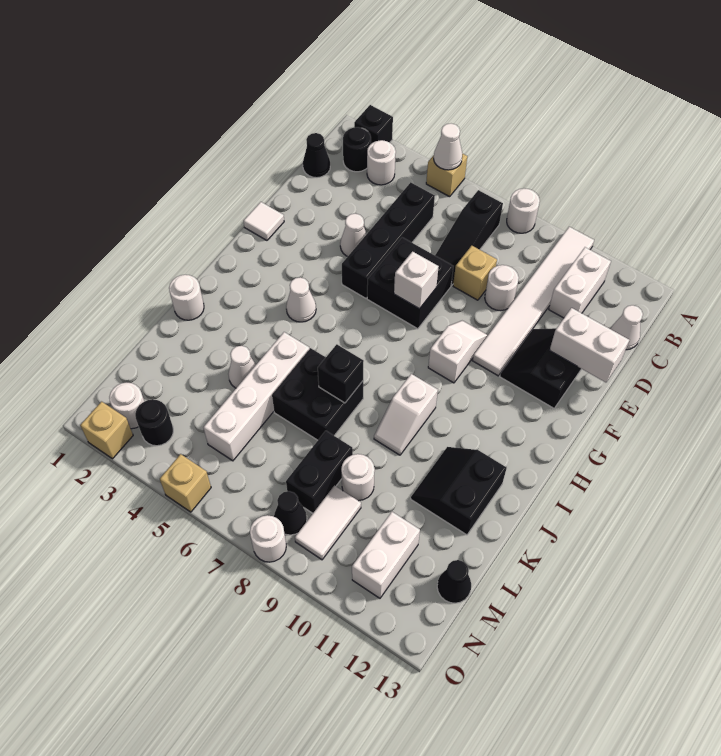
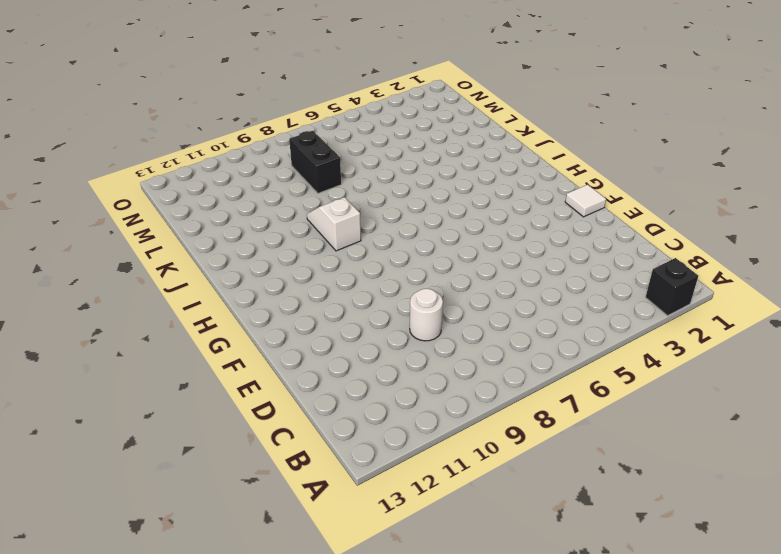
none -> tan 1x1 brick [426,153,467,197]
none -> white 1x1 round brick [507,188,540,233]
none -> white 1x6 tile [473,227,594,376]
none -> black 1x1 round brick [343,127,371,172]

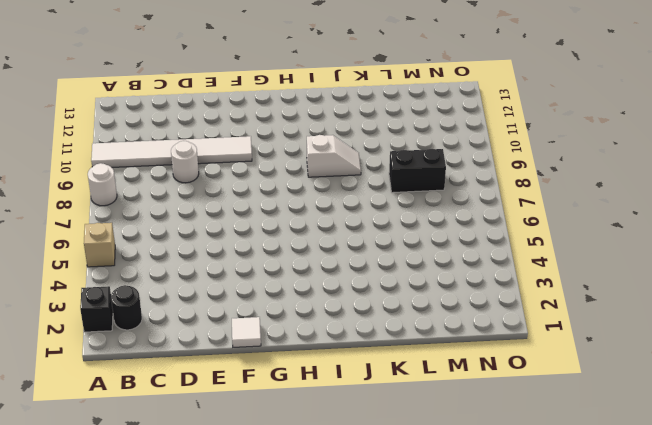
none -> white 1x1 round brick [367,140,396,185]
none -> black 1x3 slope [435,190,503,285]
none -> white 1x2 brick [549,247,611,318]
none -> black 1x1 cone [303,133,330,178]

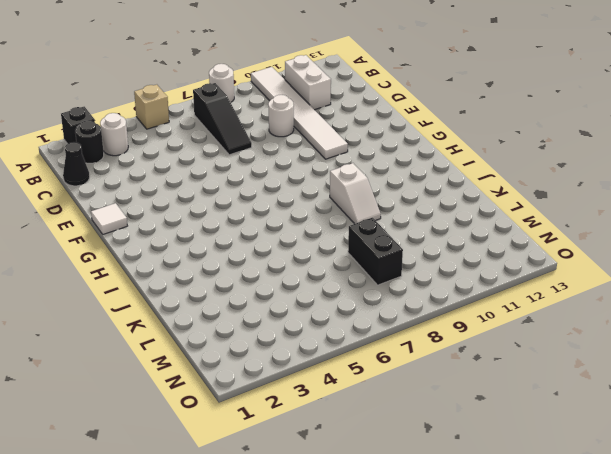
none -> black 1x4 brick [342,182,435,298]
none -> white 1x1 cone [611,305,643,350]
none -> tan 1x1 brick [453,246,497,300]
none -> white 1x1 cone [340,214,366,257]

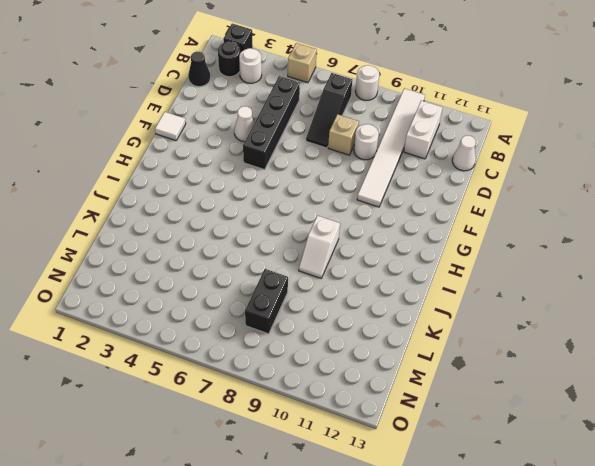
none -> black 2x2 brick [367,237,453,329]
none -> black 2x2 slope [500,328,581,408]
none -> white 1x2 slope [428,321,488,383]
none -> white 1x1 cone [286,277,316,322]

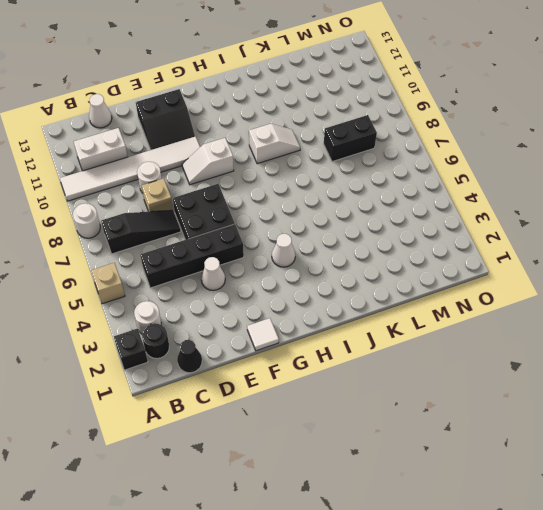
none -> white 1x1 round brick [169,275,204,320]
none -> white 1x4 brick [203,332,309,461]
none -> black 2x2 brick [272,348,363,440]
none -> black 2x2 slope [411,447,507,535]

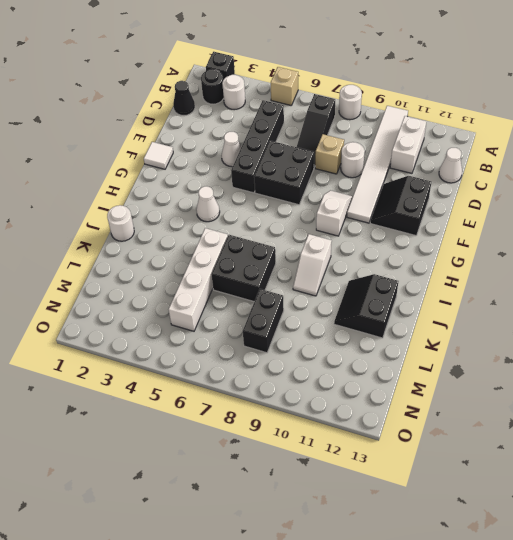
none -> white 1x1 cone [228,346,256,388]
none -> white 1x1 round brick [341,454,375,501]
none -> white 1x2 tile [295,486,361,560]
none -> white 1x2 brick [352,512,420,598]

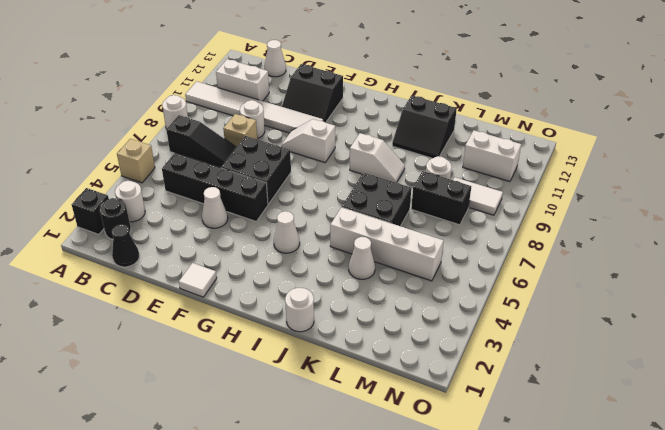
none -> black 1x1 cone [437,560,471,603]
none -> white 1x1 round brick [109,383,144,429]
none -> black 1x1 round brick [135,399,173,446]
none -> black 1x1 cone [274,491,307,535]

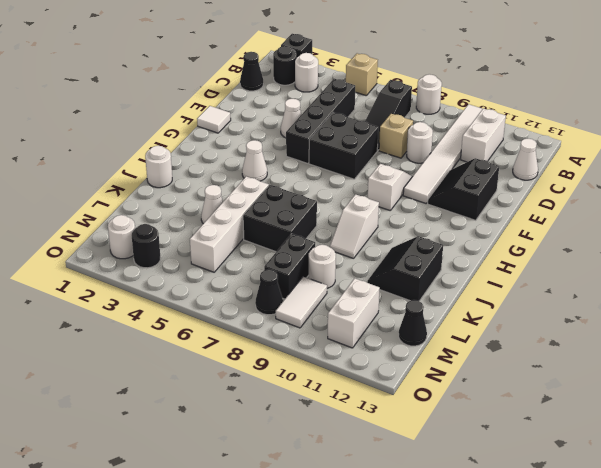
none -> tan 1x1 brick [80,402,133,459]
none -> tan 1x1 brick [160,454,211,512]
none -> white 1x1 round brick [250,515,286,562]
none -> white 1x1 cone [434,124,462,170]

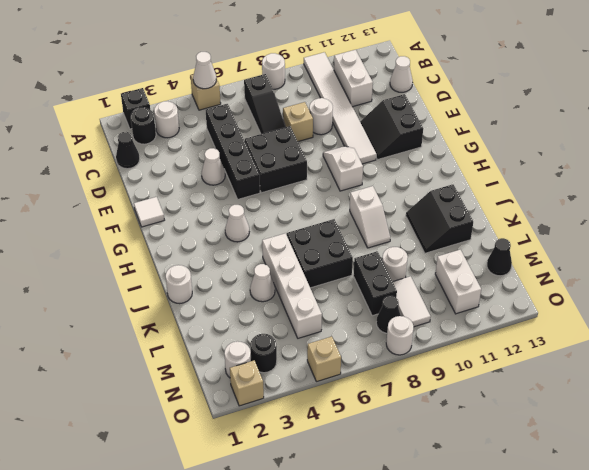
none -> white 1x2 brick [550,308,629,382]
none -> white 1x1 brick [394,252,439,309]
none -> black 1x1 brick [318,344,364,403]

